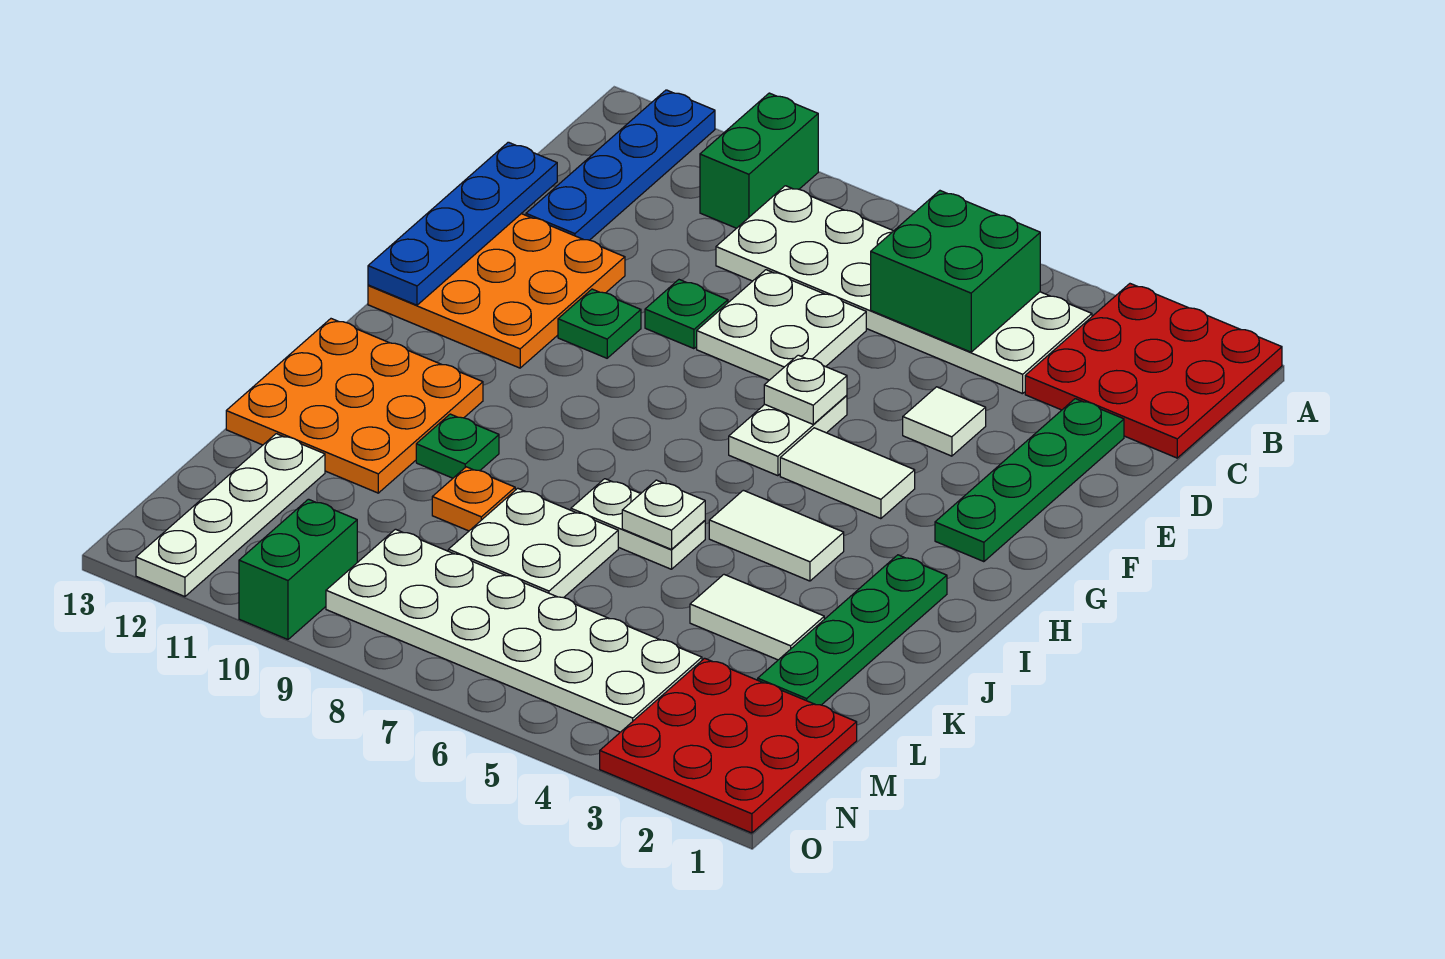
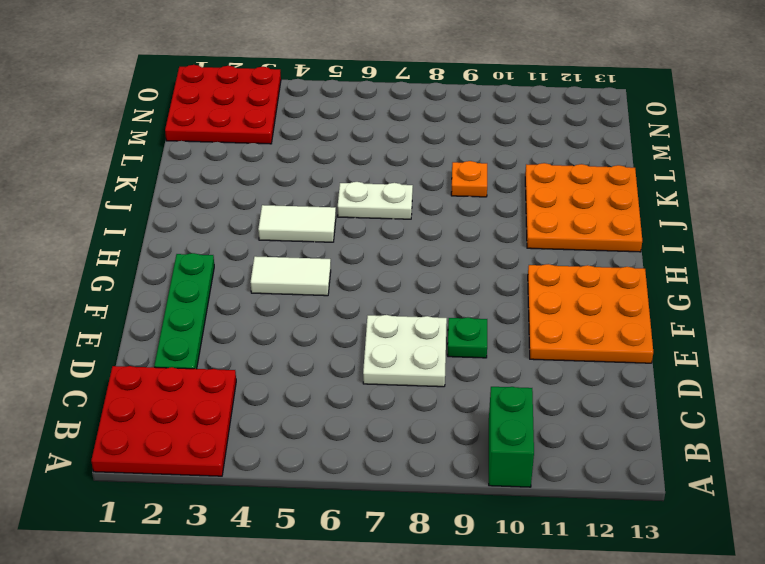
none -> blue 1x4 plate [526,90,715,240]
none -> white 2x6 plate [716,186,1092,394]
none -> white 1x1 tile [903,387,986,456]

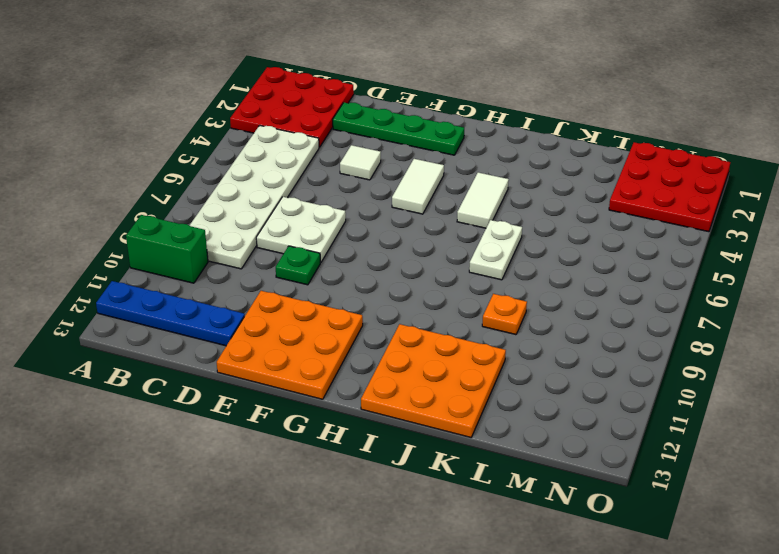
none -> white 1x2 plate [729,395,847,476]
none -> green 1x1 plate [558,289,641,358]
none -> green 1x4 plate [758,555,947,705]

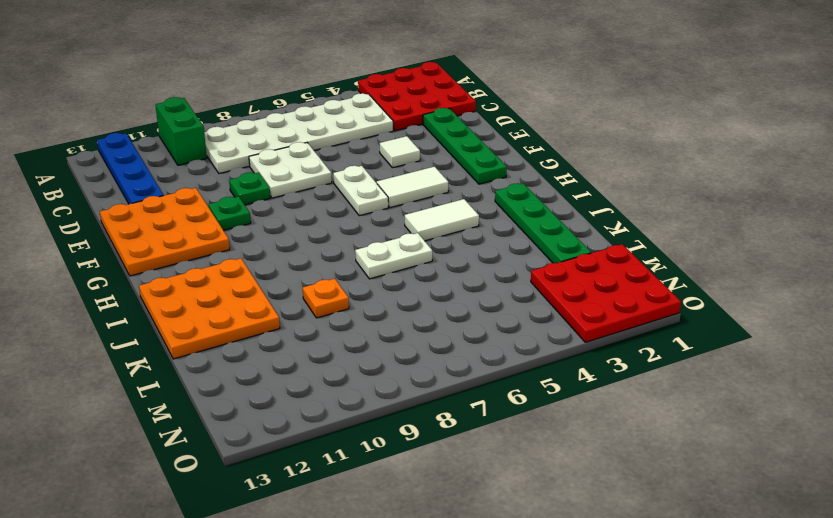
none -> green 1x1 plate [416,414,499,478]
none -> white 1x2 tile [690,575,824,660]
none -> white 2x2 plate [448,488,618,598]

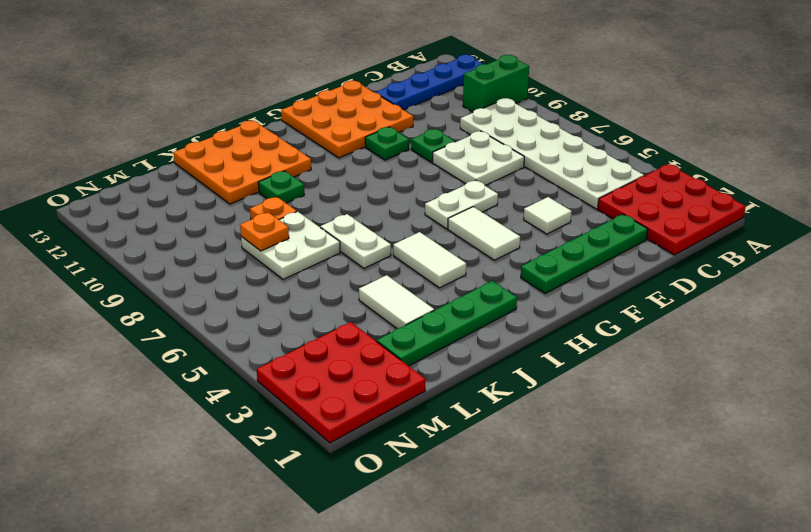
orange 1x1 plate [240,212,289,251] -> none
none -> white 1x4 plate [136,434,325,597]
none -> white 2x6 plate [326,529,702,732]
none -> green 1x2 brick [239,499,357,639]

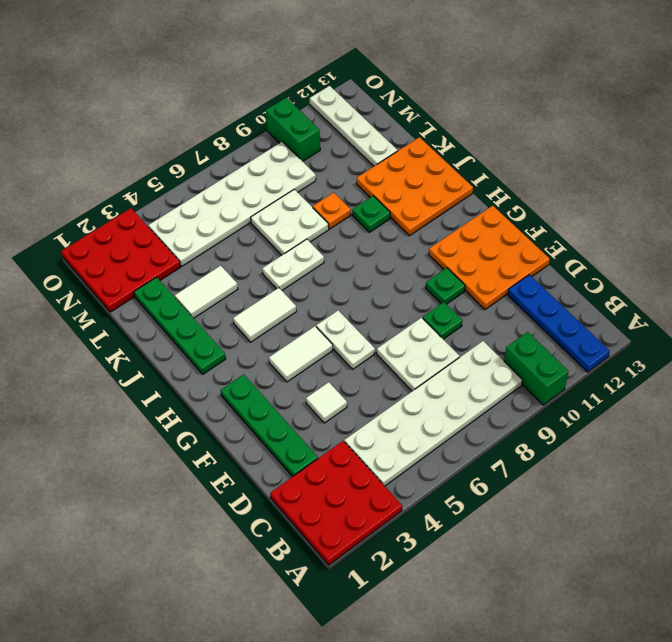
none -> green 2x2 brick [871,191,1040,352]
none -> blue 1x4 plate [368,142,557,305]
none -> white 1x1 plate [764,355,847,424]

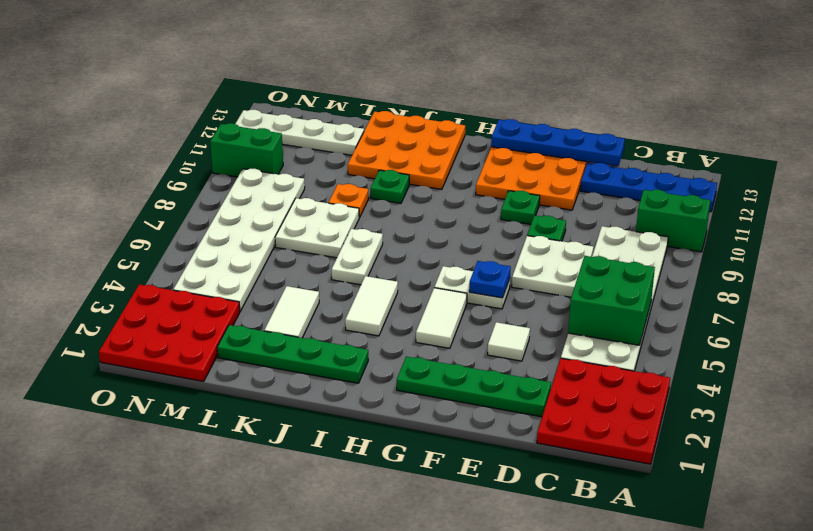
blue 1x1 plate [469,261,511,298] -> white 1x1 plate [764,355,847,424]
none -> white 1x1 plate [622,480,705,549]

